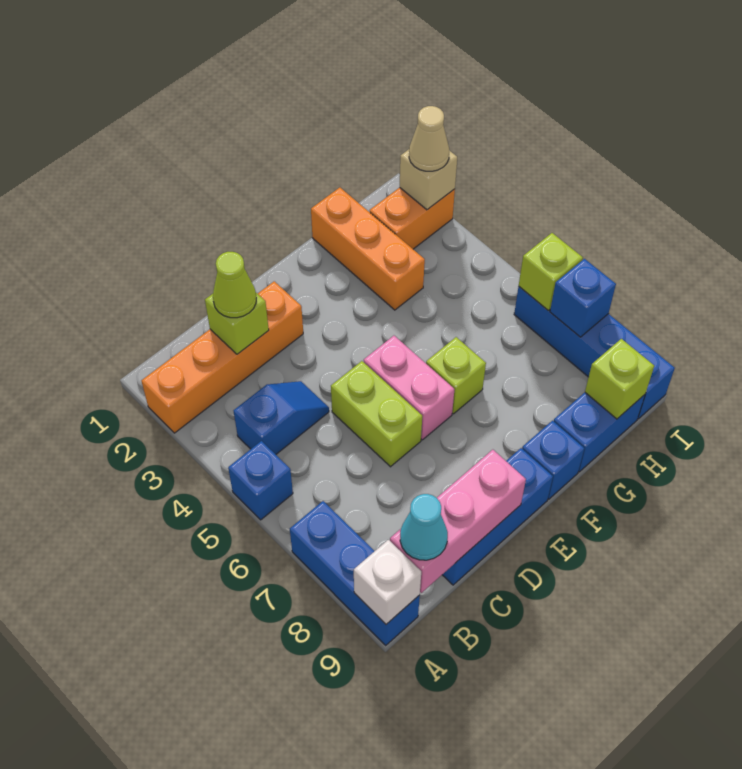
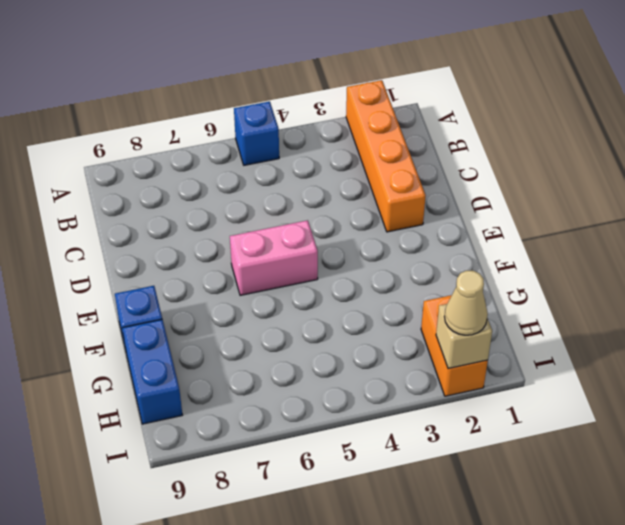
none -> blue 1x3 brick [290,501,420,645]
none -> blue 1x2 slope [233,381,329,454]
none -> blue 1x3 brick [442,448,553,585]

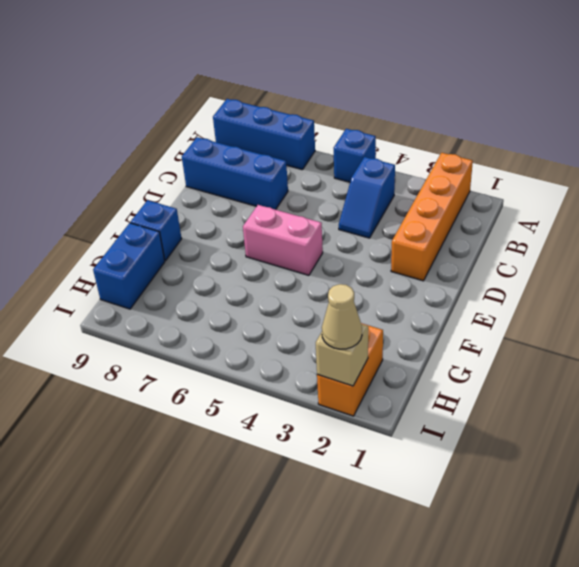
blue 1x3 brick [182,137,288,210] -> blue 1x3 brick turned to [442,448,553,585]
none -> lime 1x2 brick [331,361,422,467]
none -> lime 1x1 brick [426,337,486,414]
none -> orange 1x3 brick [311,188,425,310]

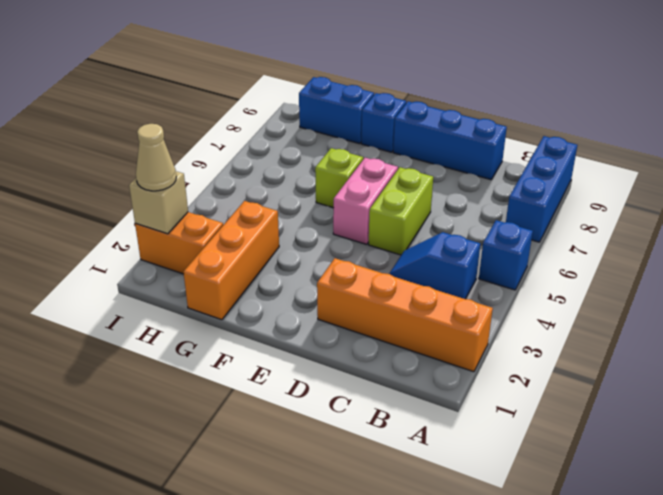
none -> blue 1x4 brick [514,287,675,419]
none -> white 1x1 brick [354,540,421,624]
none -> pink 1x3 brick [390,450,526,593]

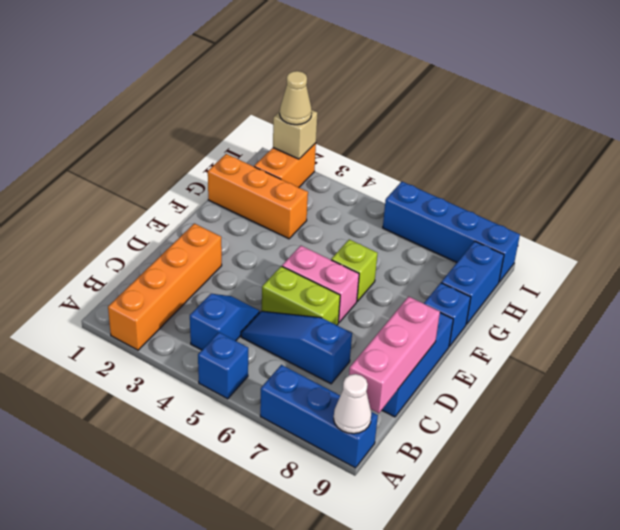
white 1x1 cone [334,374,371,434] -> white 1x1 brick [354,540,421,624]
blue 1x3 slope [241,311,352,384] -> none
none -> lime 1x1 brick [205,293,269,354]
none -> lime 1x1 brick [585,339,654,419]
none -> lime 1x1 brick [519,233,583,310]

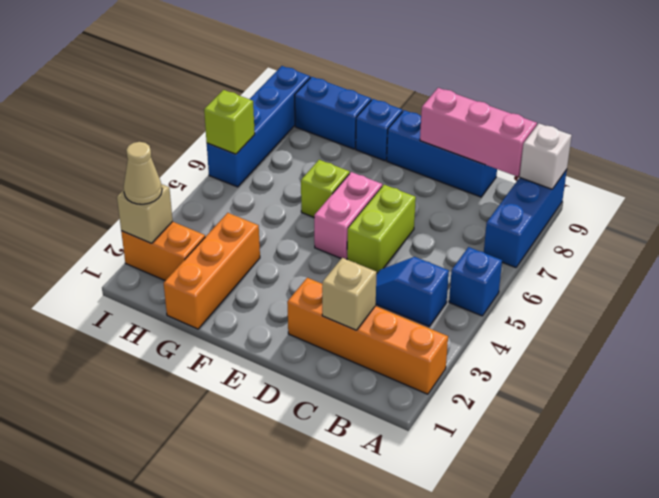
tan 1x1 brick [322,258,377,330] -> lime 1x1 brick [205,293,269,354]
none -> lime 1x1 brick [585,339,654,419]
none -> blue 1x1 brick [550,259,616,337]
none -> cyan 1x1 cone [400,494,448,560]

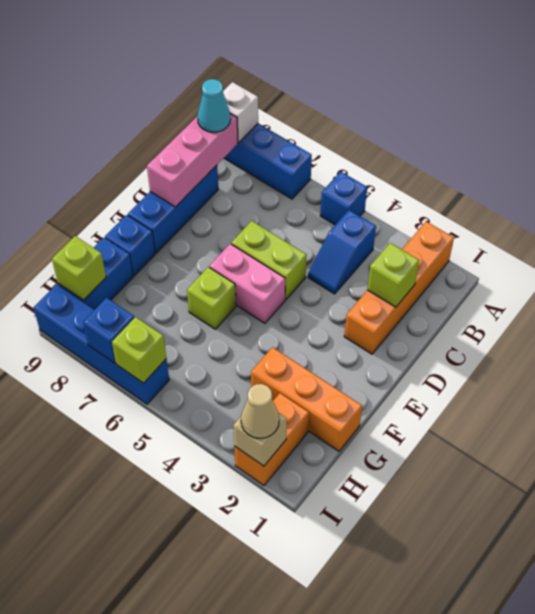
none -> lime 1x1 cone [213,252,256,318]

